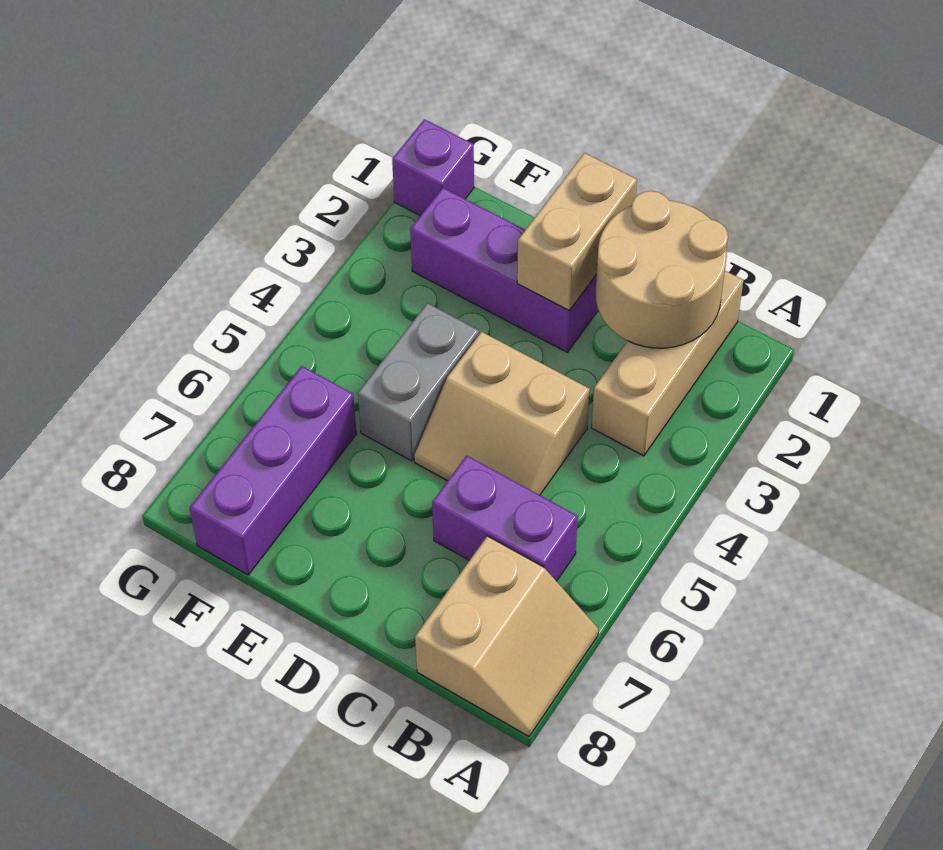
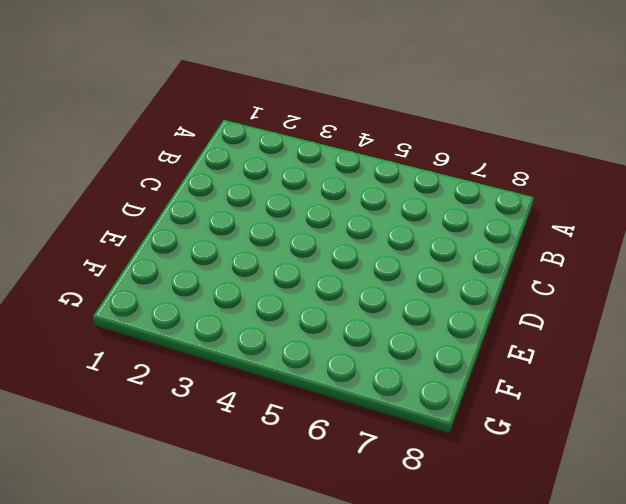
none -> tan 2x2 slope [415,536,598,736]
none -> tan 1x3 brick [591,271,743,456]

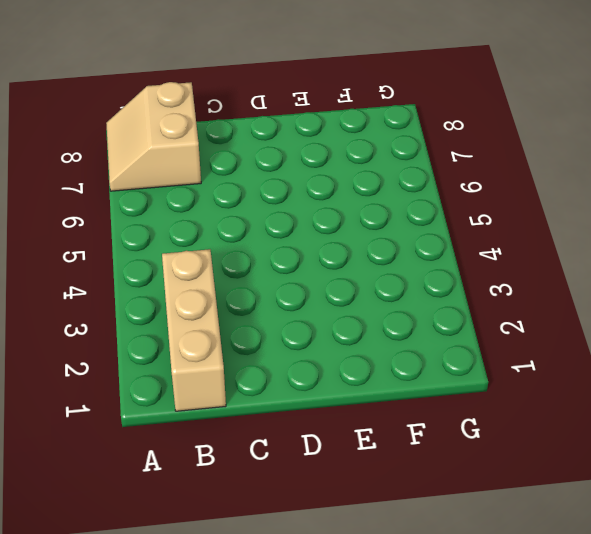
none -> purple 1x2 brick [432,456,578,581]
none -> tan 2x2 slope [414,332,590,495]

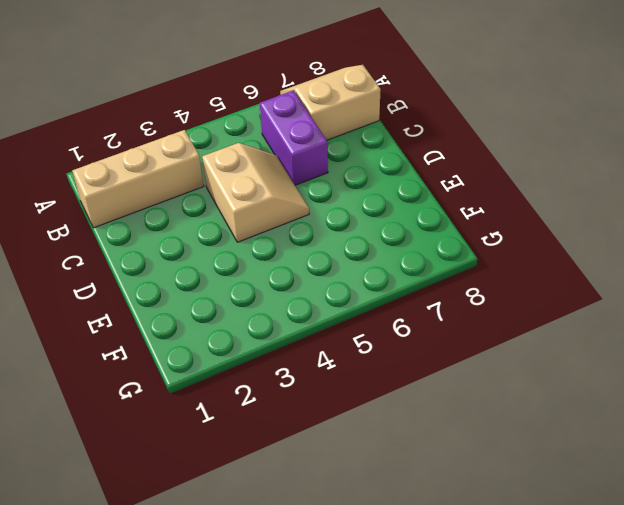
none -> purple 1x3 brick [410,188,598,352]
none -> grey 1x2 brick [358,303,479,461]

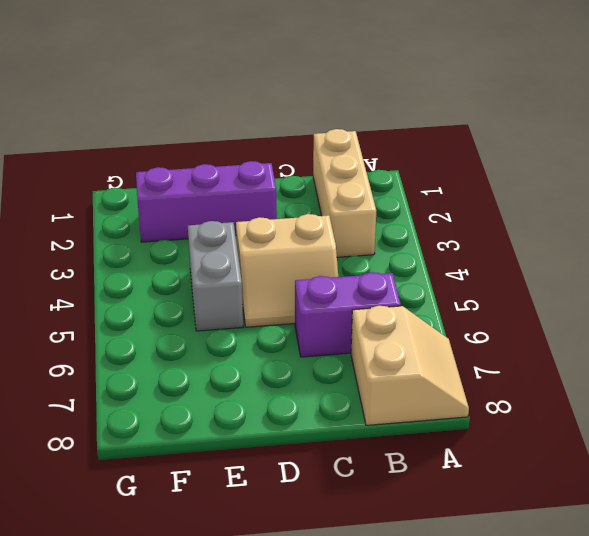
none -> purple 1x3 brick [190,366,357,575]
none -> purple 1x1 brick [392,119,474,216]

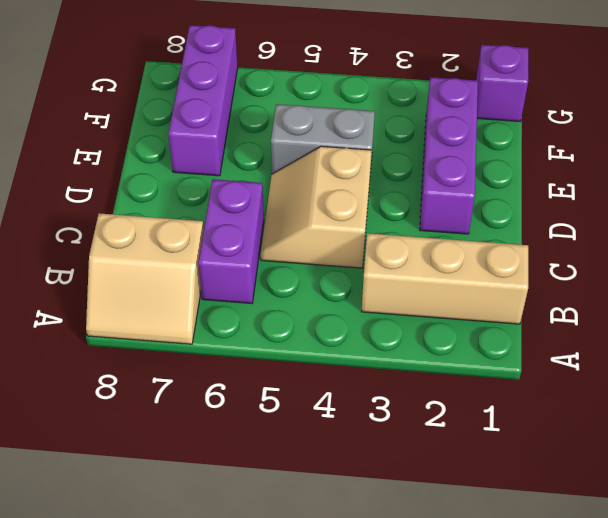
purple 1x3 brick [168,25,238,176] -> purple 1x3 brick turned to [190,366,357,575]
none -> tan 2x2 round brick [596,191,728,348]
none -> tan 1x2 brick [517,153,637,310]

